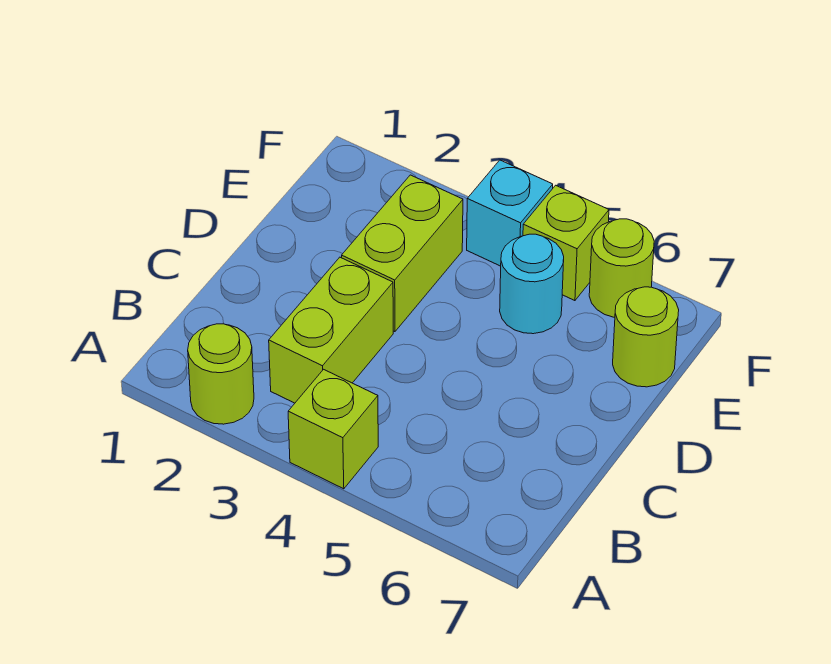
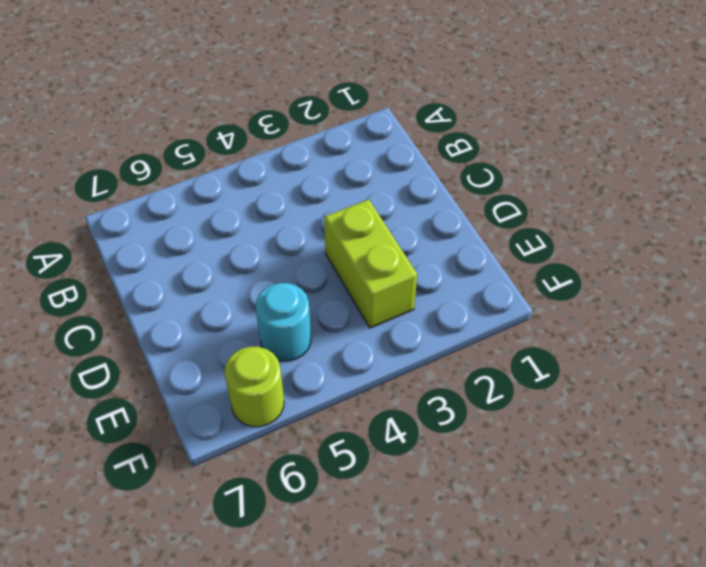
none -> lime 1x1 round brick [188,324,254,424]
none -> lime 1x1 brick [288,369,378,489]

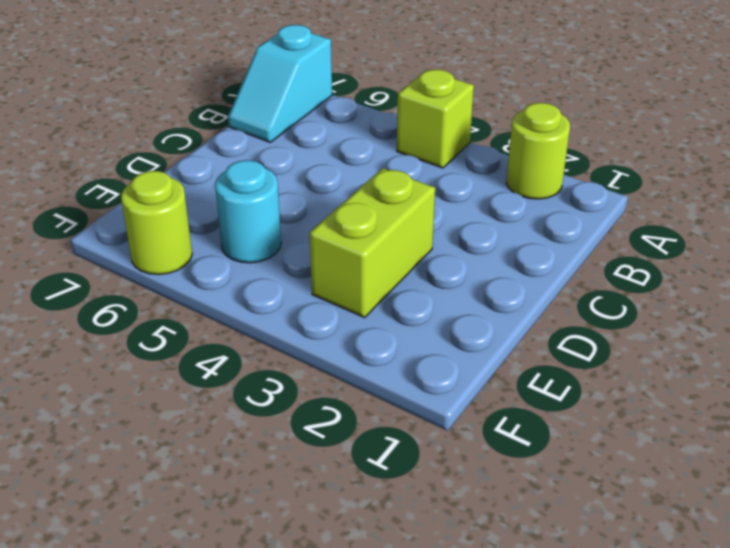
cyan 1x2 slope [228,25,332,142] -> none
none -> lime 1x2 brick [269,257,393,403]
none -> lime 1x1 round brick [613,287,679,387]

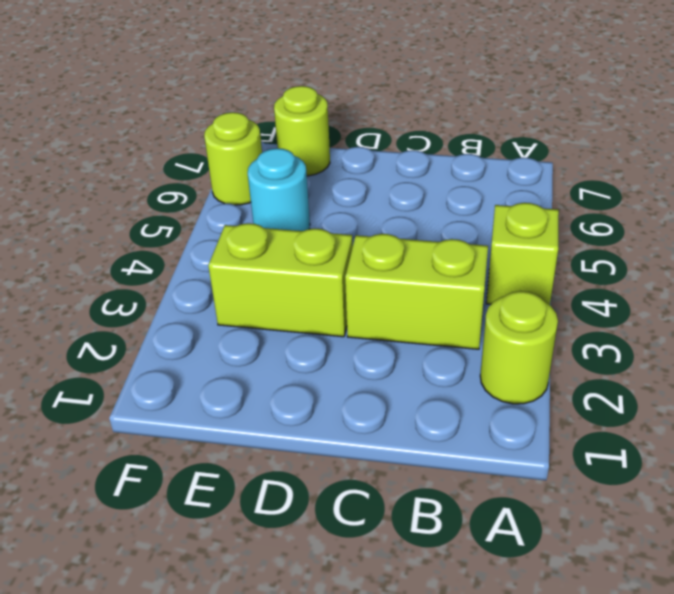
none -> cyan 1x1 brick [467,160,553,266]
none -> lime 1x1 brick [523,185,609,301]

